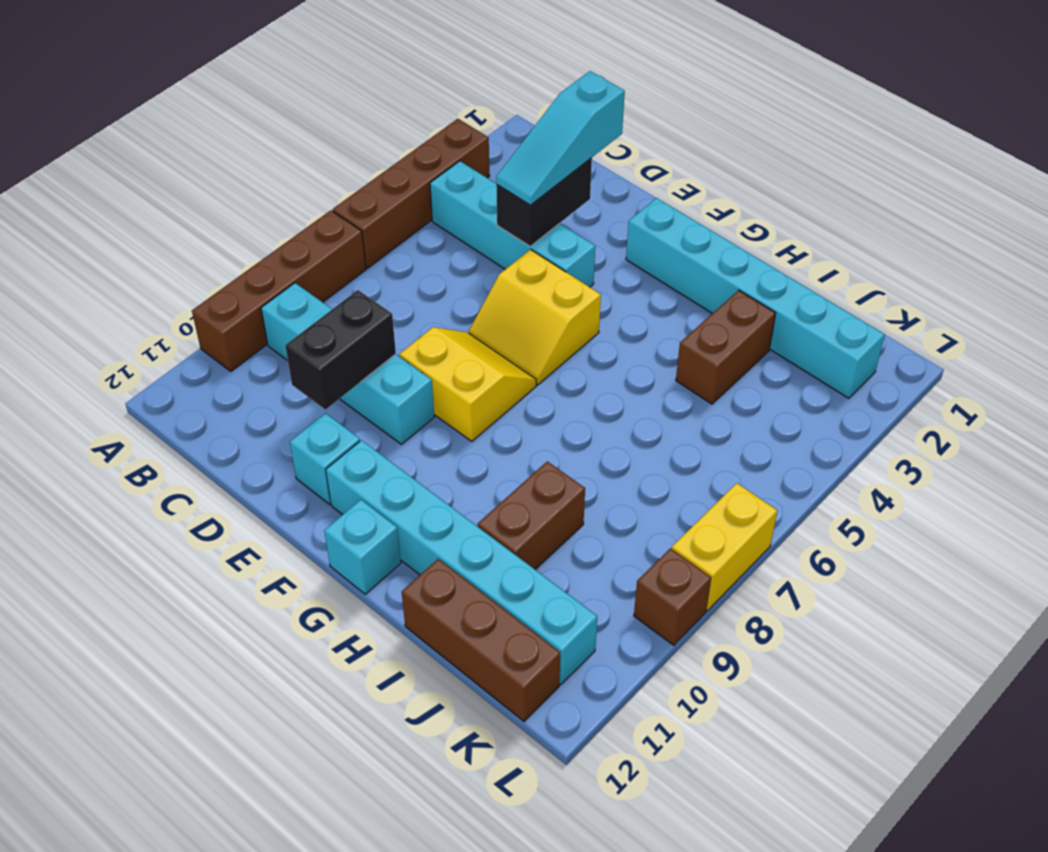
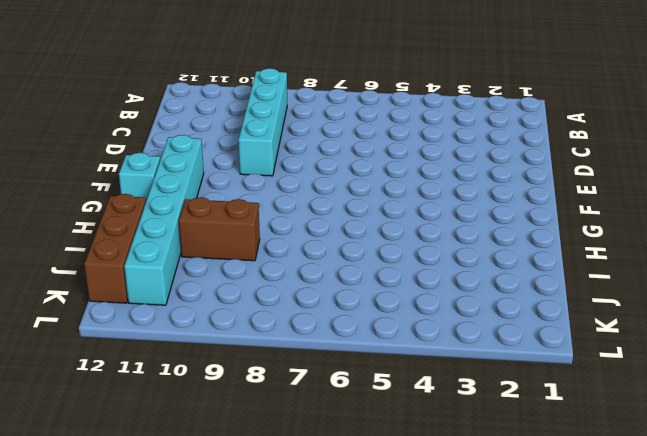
none -> brown 1x4 brick [333,119,489,268]
none -> brown 1x4 brick [192,210,366,371]
none -> cyan 1x4 brick [430,161,595,287]

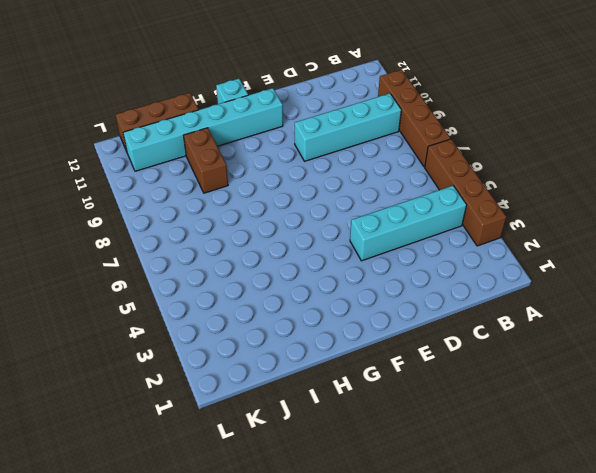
none -> yellow 2x2 slope [469,249,601,385]
none -> yellow 2x2 slope [399,327,536,441]
none -> cyan 1x1 brick [290,413,360,504]

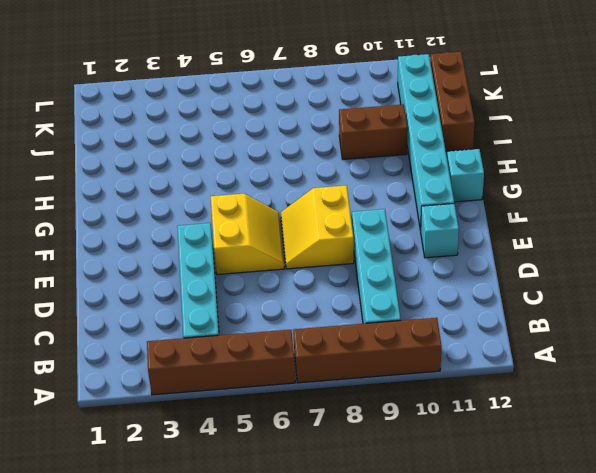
none -> cyan 1x6 brick [626,198,885,398]
none -> brown 1x2 brick [676,290,776,404]
none -> yellow 1x2 brick [672,483,777,611]

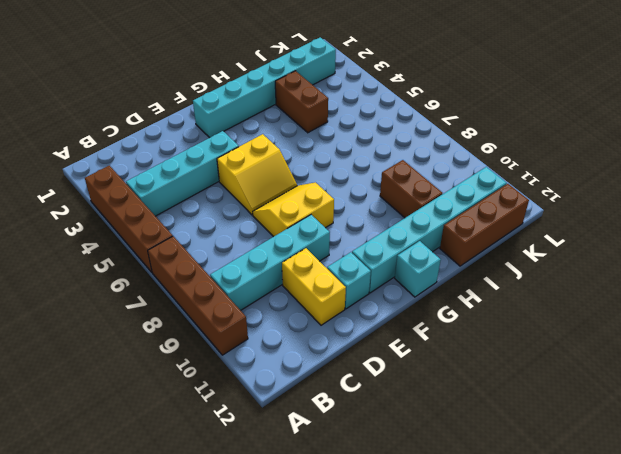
yellow 1x2 brick [282,248,346,325] -> yellow 1x2 brick moved to [672,483,777,611]
none -> brown 1x1 brick [634,548,711,645]
none -> black 1x2 brick [496,158,592,246]
none -> black 1x2 brick [285,290,396,410]

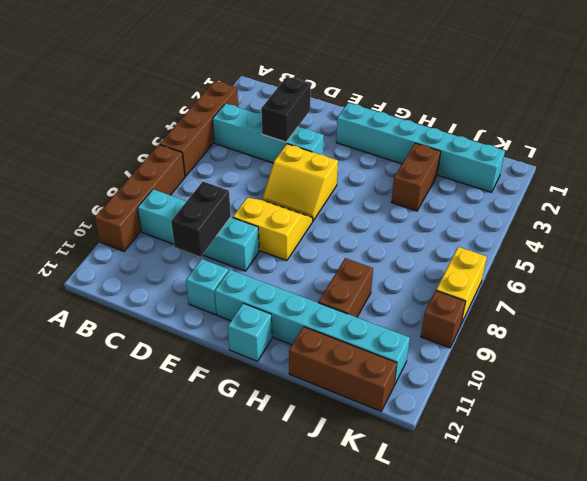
none -> cyan 1x3 slope [496,71,625,205]

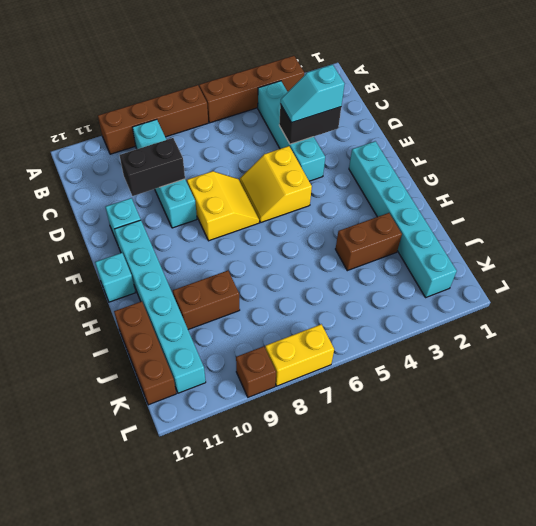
cyan 1x2 slope [280,65,344,123] -> cyan 1x3 slope [496,71,625,205]

